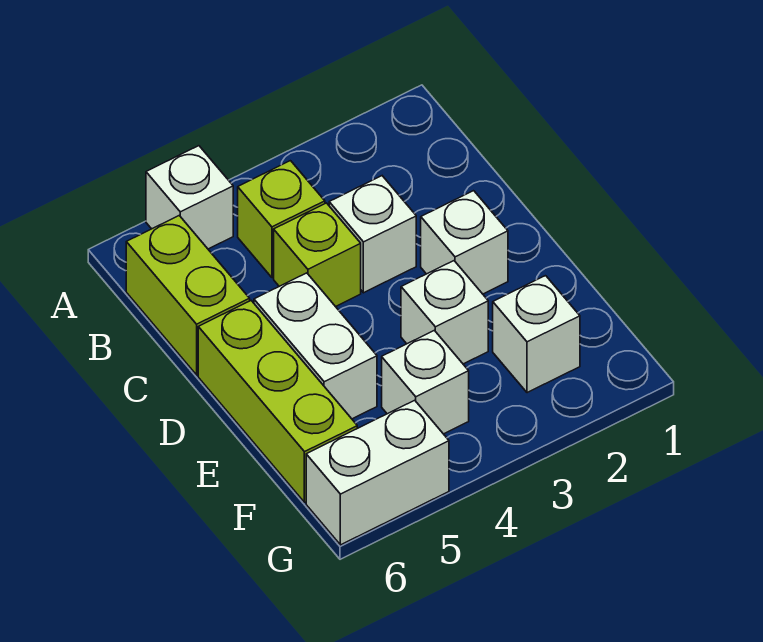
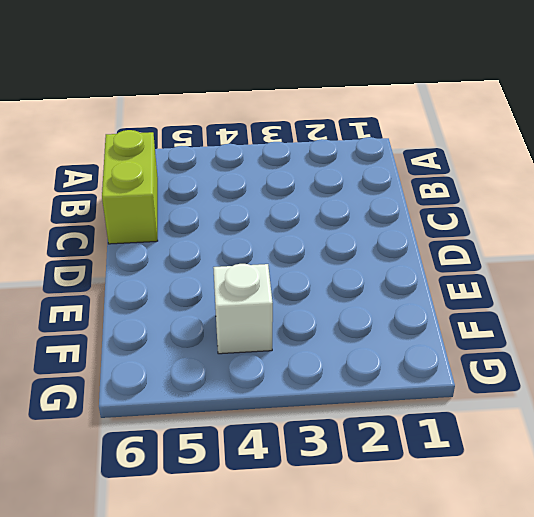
none -> white 1x1 brick [146,146,233,249]
none -> lime 1x1 brick [238,161,325,278]
none -> white 1x1 brick [329,176,416,293]

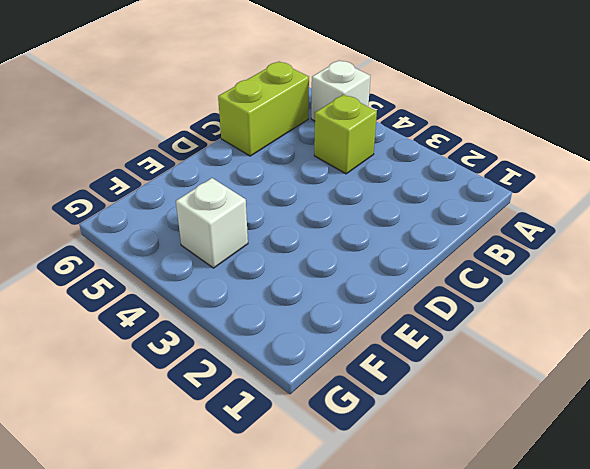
none -> white 1x1 brick [329,176,416,293]
none -> lime 1x1 brick [274,203,361,307]
none -> white 1x1 brick [421,191,508,294]

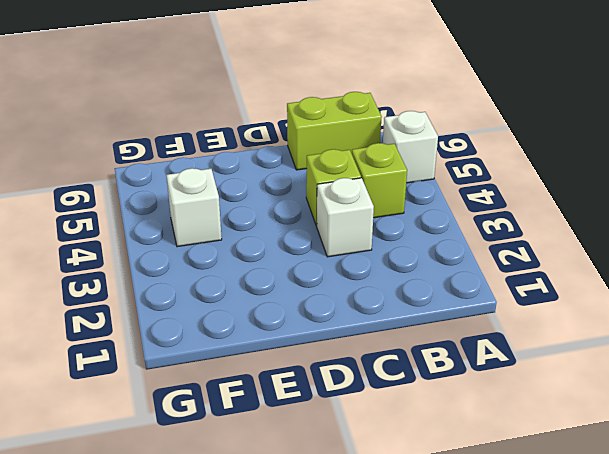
none -> white 1x1 brick [421,191,508,294]
none -> white 1x2 brick [254,273,377,419]
none -> lime 1x3 brick [198,301,357,502]

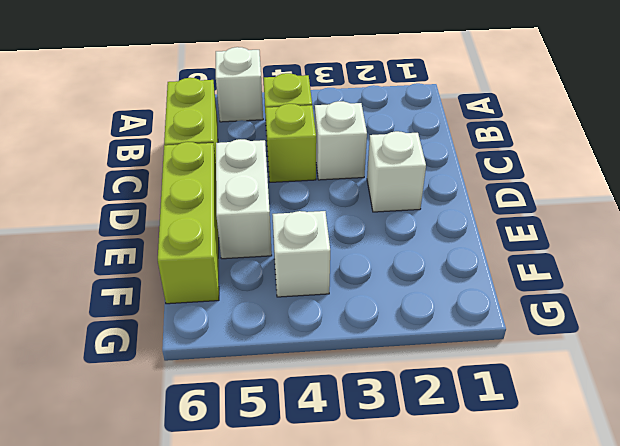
none -> white 1x1 brick [401,261,488,364]
none -> white 1x1 brick [493,276,580,393]
none -> white 1x2 brick [306,400,449,545]

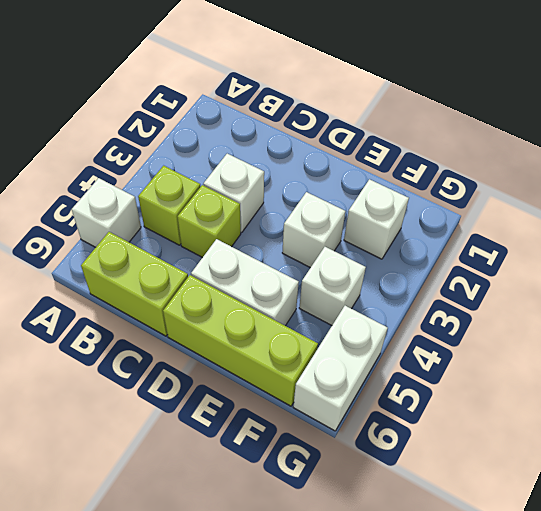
none -> white 1x1 brick [421,191,508,294]

